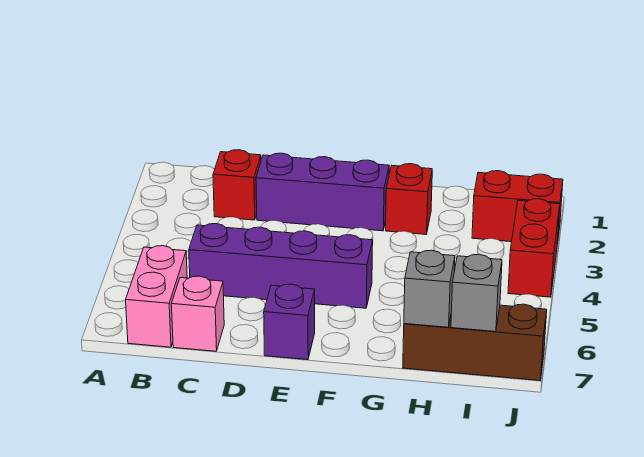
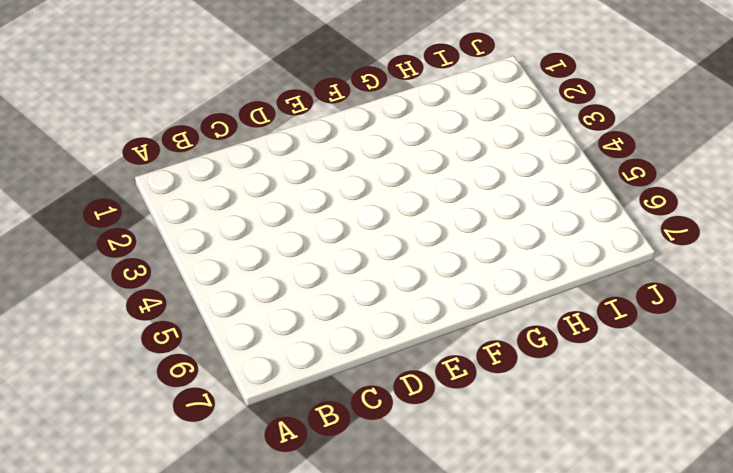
none -> pink 1x2 brick [126,246,187,347]
none -> red 1x1 brick [213,150,261,220]
none -> purple 1x4 brick [189,224,373,308]

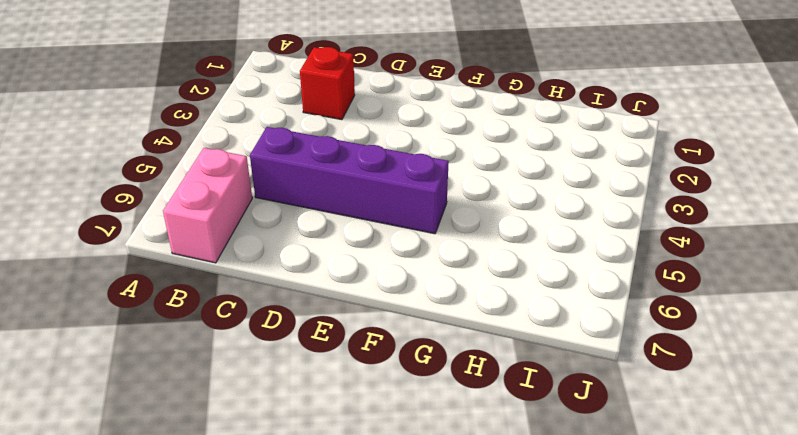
none -> pink 1x1 brick [171,276,224,351]
none -> purple 1x3 brick [256,153,389,231]
none -> purple 1x1 brick [264,284,315,360]

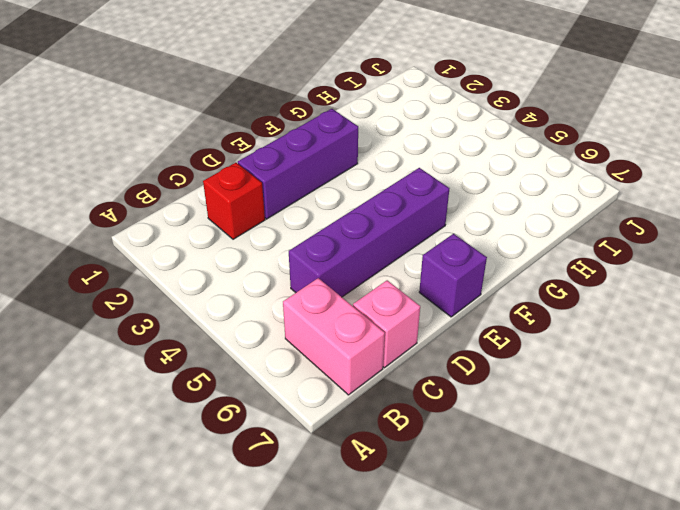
none -> red 1x1 brick [386,164,432,234]
none -> brown 1x3 brick [403,304,547,380]
none -> red 1x2 brick [472,171,563,243]

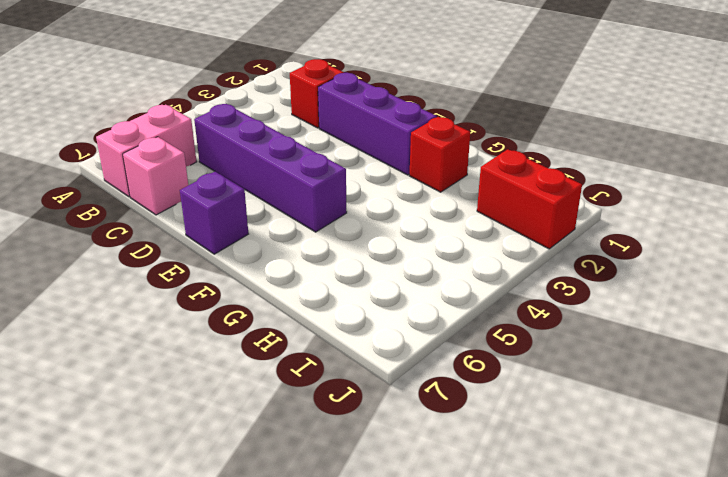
none -> brown 1x3 brick [403,304,547,380]
none -> red 1x2 brick [508,199,560,297]
none -> grey 1x1 brick [404,250,455,327]

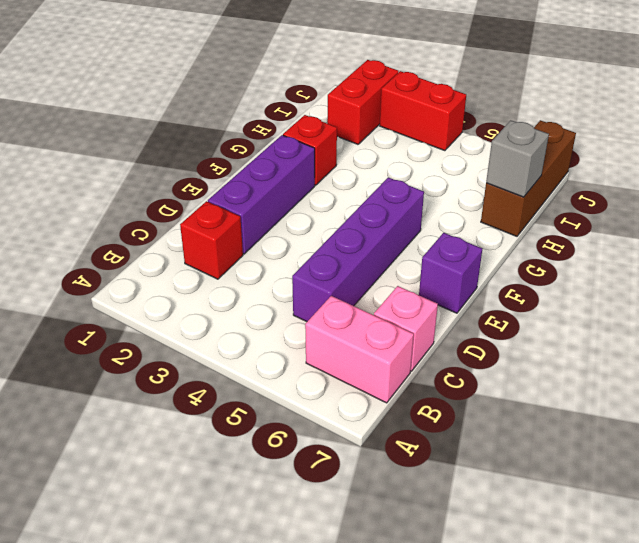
none -> grey 1x1 brick [451,254,502,332]

